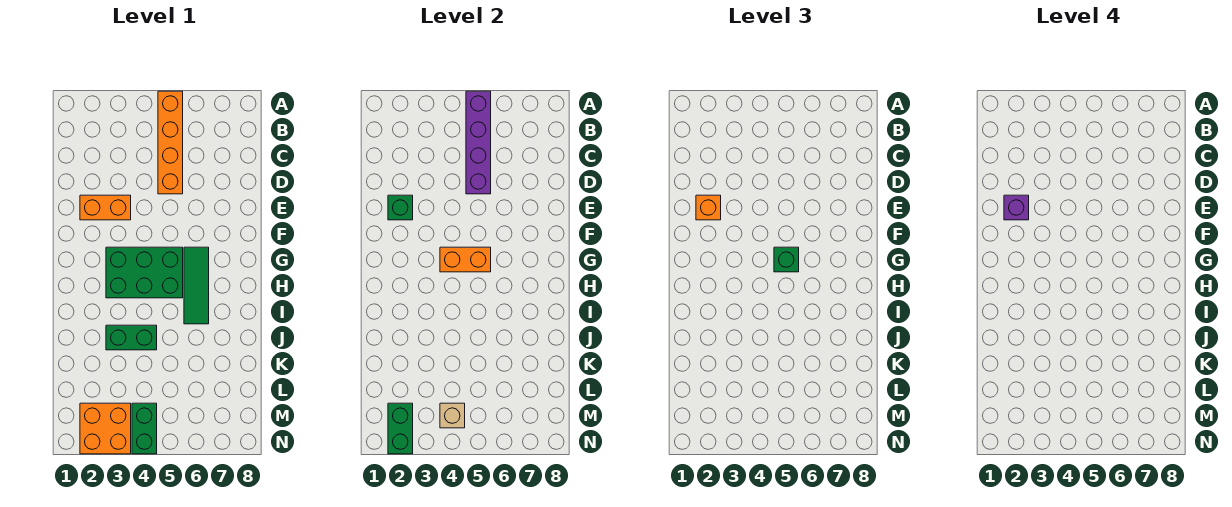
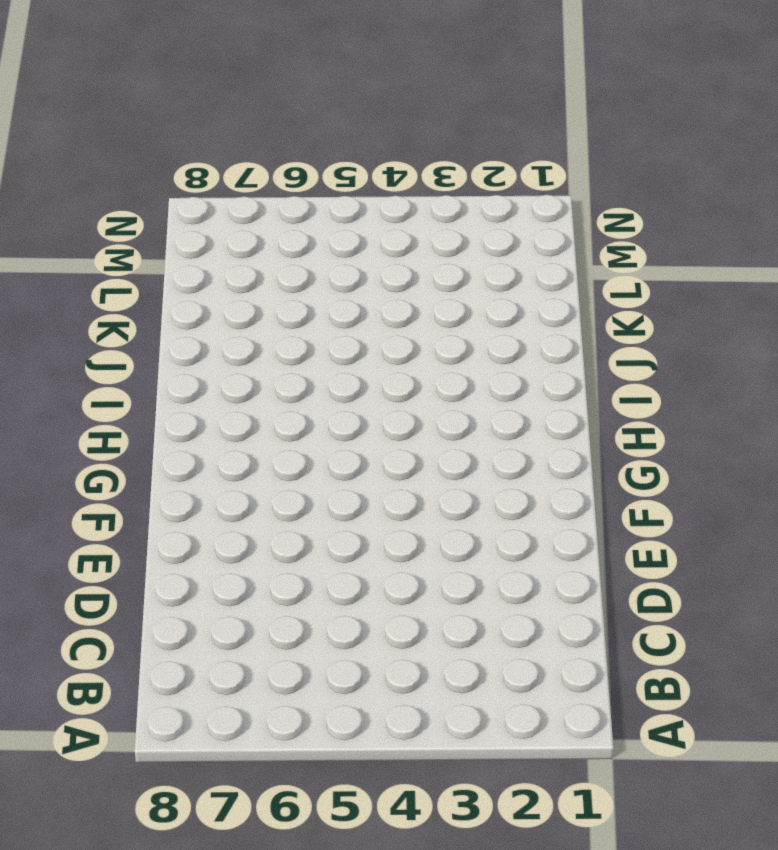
none -> orange 1x4 brick [158,91,183,194]
none -> orange 1x2 brick [80,195,131,220]
none -> green 2x3 brick [106,247,183,298]

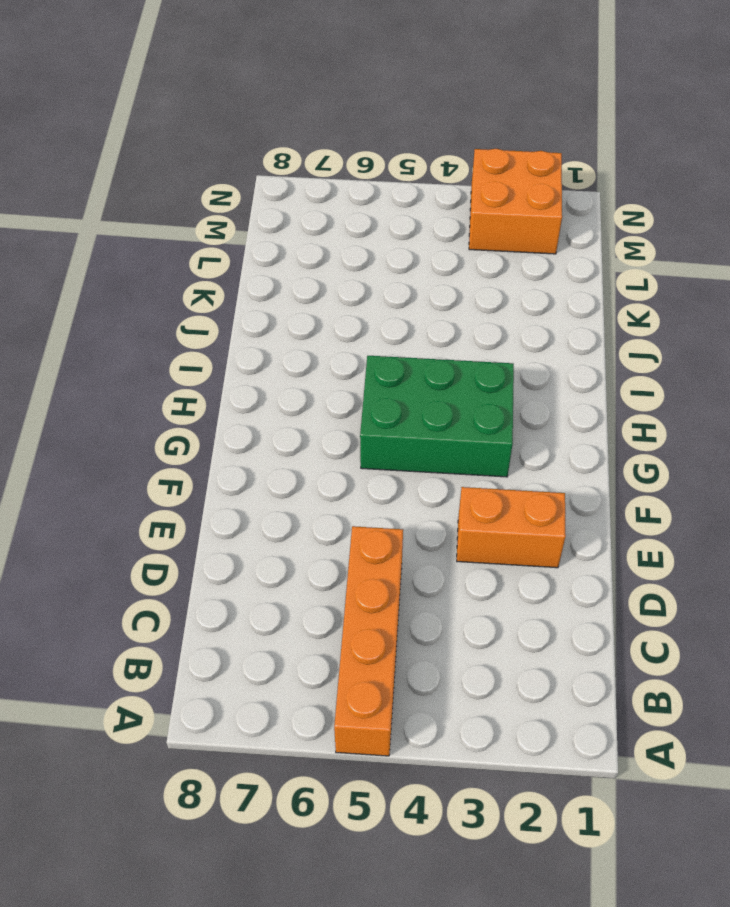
none -> green 1x3 tile [184,247,209,324]
none -> green 1x2 brick [106,325,157,350]
none -> green 1x2 brick [132,403,157,454]

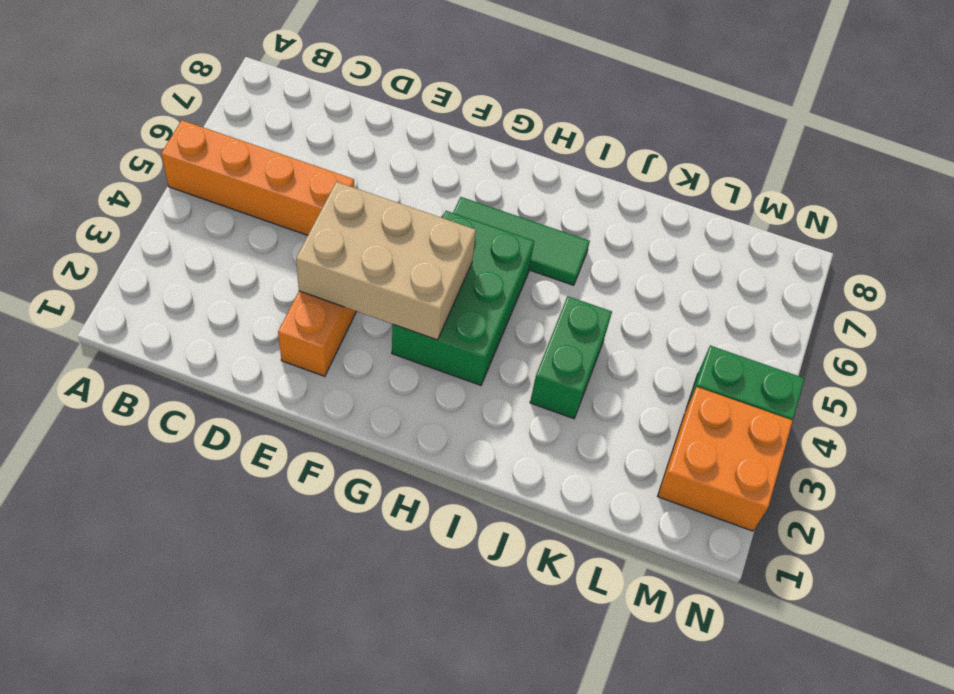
tan 2x3 brick [296,182,476,340] -> orange 1x2 brick [440,247,491,272]
none -> purple 1x4 brick [466,91,491,194]
none -> green 1x1 brick [388,195,413,220]
none -> green 1x2 brick [388,403,413,454]

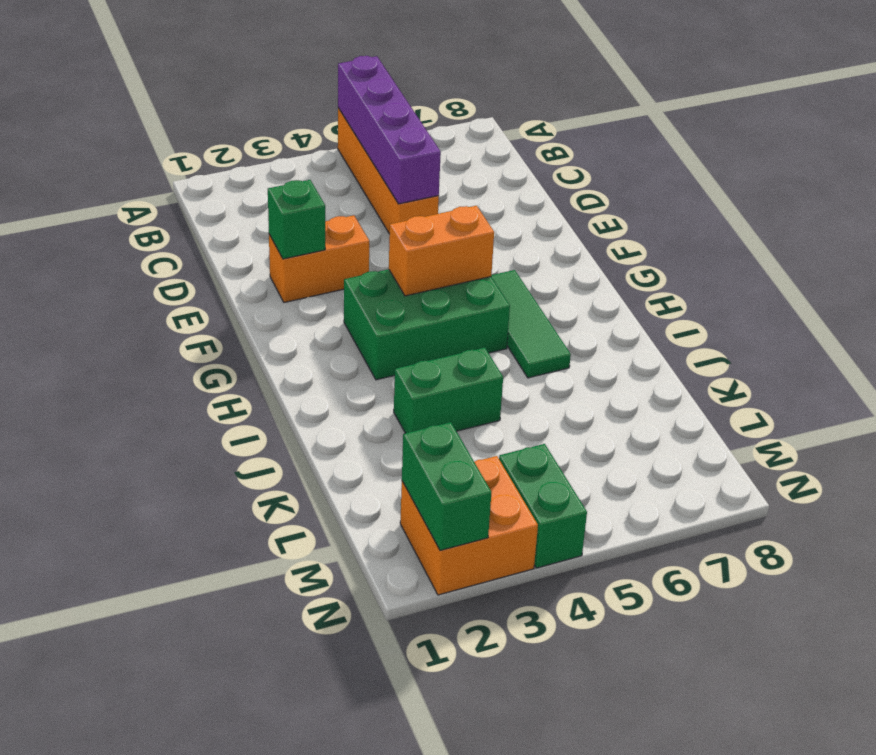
none -> tan 1x1 brick [440,403,465,428]
none -> orange 1x1 brick [696,195,721,220]
none -> green 1x1 brick [774,247,799,272]

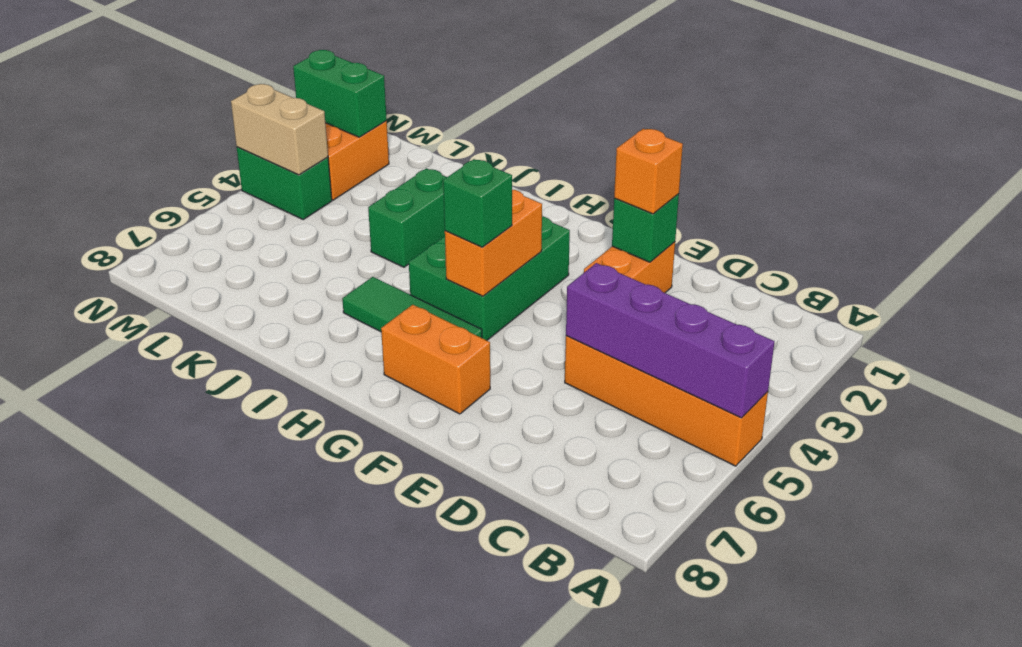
orange 1x2 brick [381,305,490,414] -> none
tan 1x2 brick [231,84,328,175] -> tan 1x1 brick [440,403,465,428]
none -> purple 1x1 brick [1004,195,1029,220]

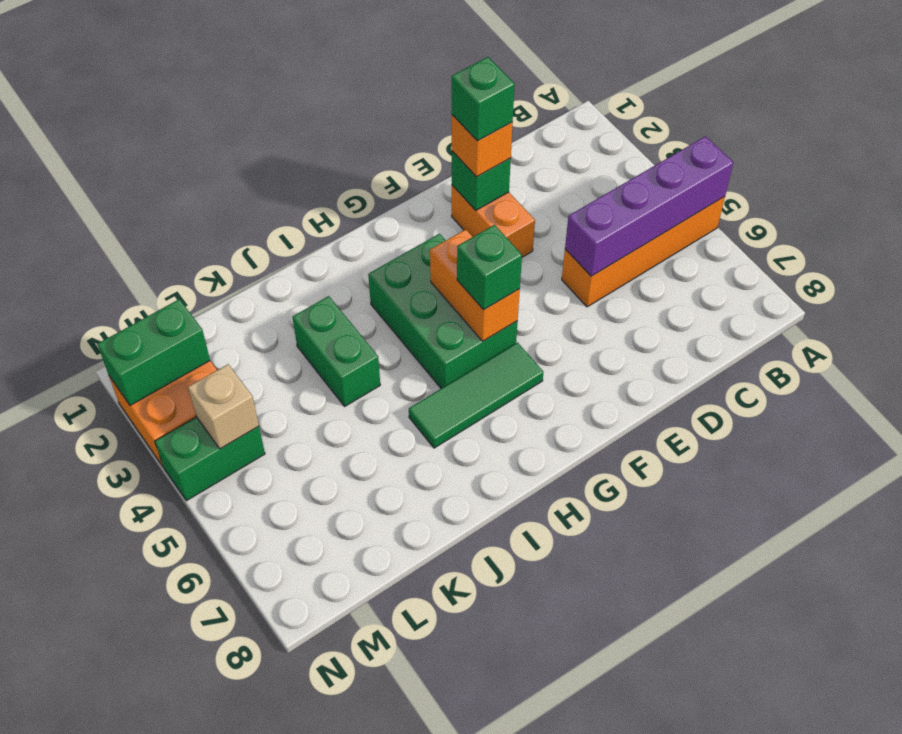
green 1x1 brick [452,57,515,141] -> purple 1x1 brick [1004,195,1029,220]

